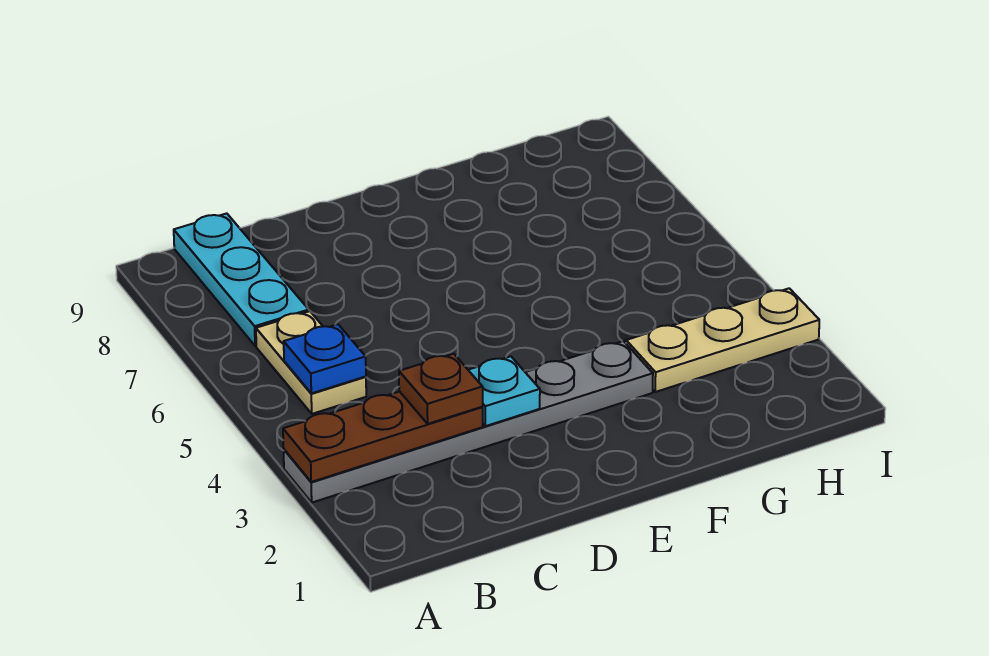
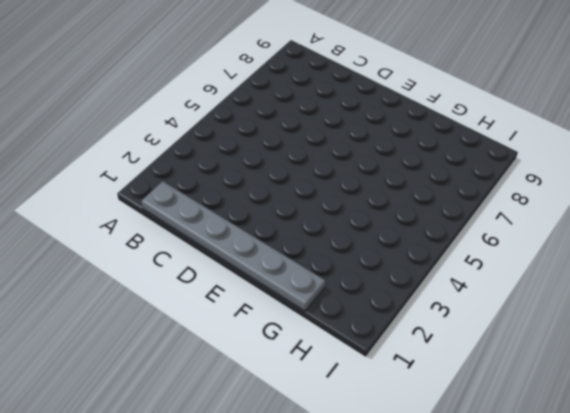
grey 1x6 plate [141,181,325,311] -> grey 1x6 plate moved to [284,341,653,503]
none -> tan 1x2 plate [256,311,366,414]
none -> cyan 1x3 plate [174,213,309,346]

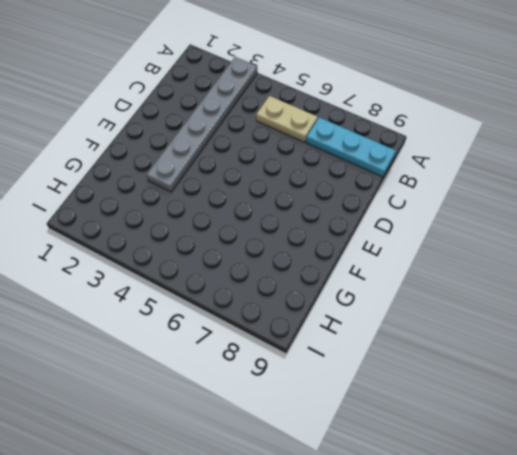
none -> tan 1x3 plate [626,288,819,392]
none -> brown 1x3 plate [283,391,483,482]

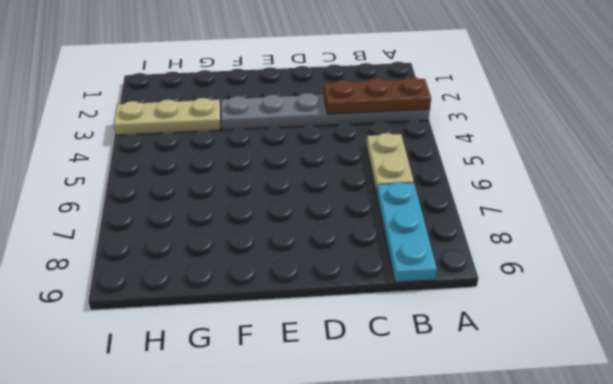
none -> blue 1x1 plate [284,324,366,393]
none -> cyan 1x1 plate [469,356,540,426]

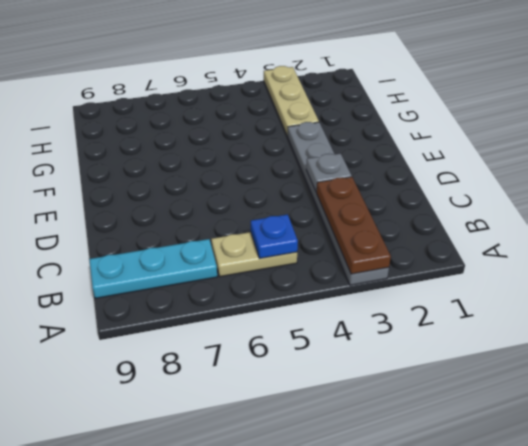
grey 1x1 plate [306,153,352,192] -> cyan 1x1 plate [469,356,540,426]
none -> brown 1x1 plate [399,354,483,424]

